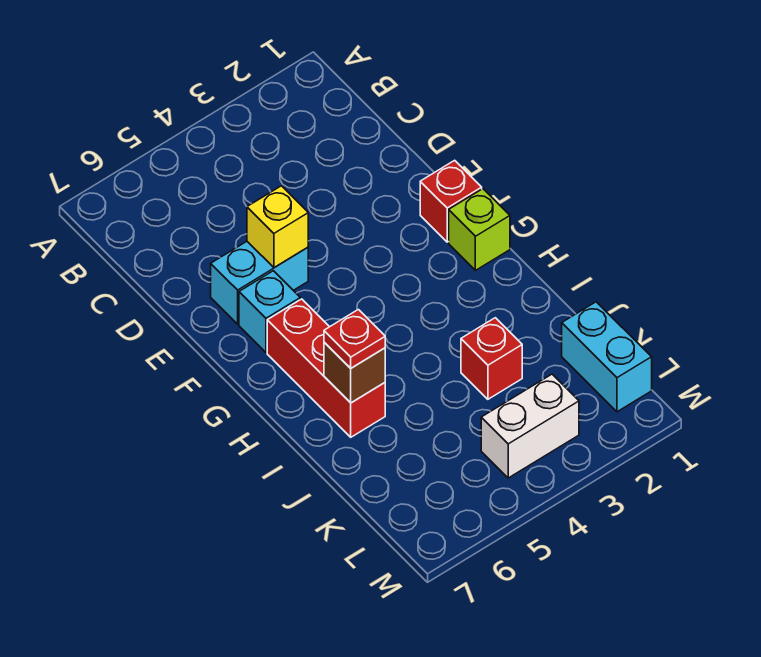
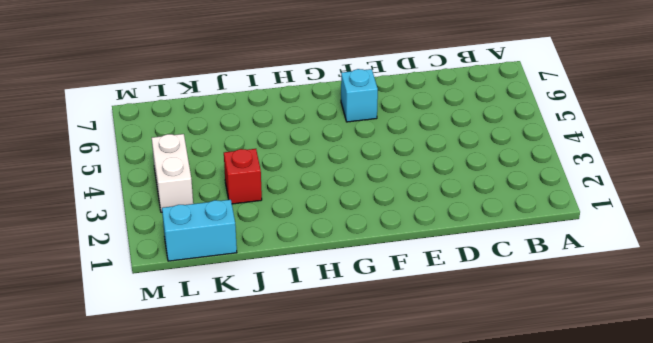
none -> cyan 1x2 brick [211,242,308,324]
none -> red 1x1 brick [420,160,482,242]

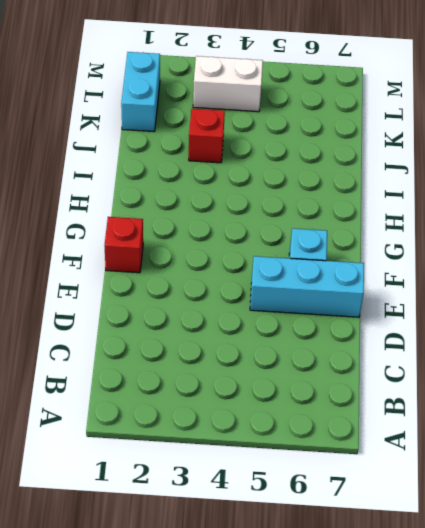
cyan 1x3 brick [250,256,364,317] -> cyan 1x2 brick [211,242,308,324]
none -> lime 1x1 brick [449,189,510,270]
none -> red 1x3 brick [267,299,385,437]

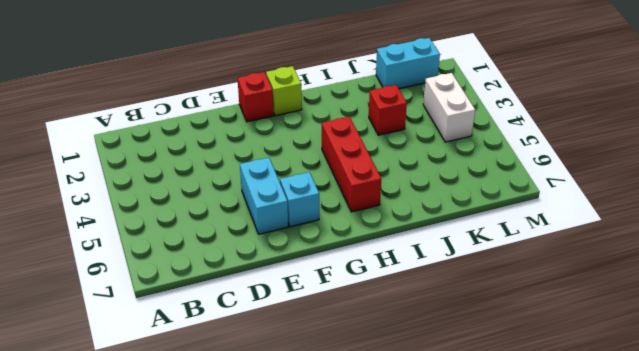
red 1x3 brick [322,117,381,212] -> red 1x3 brick turned to [267,299,385,437]
none -> yellow 1x1 brick [247,186,308,268]
none -> brown 1x1 brick [324,342,385,403]

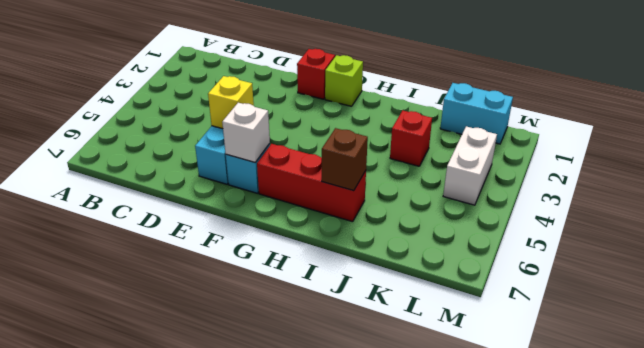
white 1x1 brick [222,103,270,162] -> none
none -> red 1x1 plate [324,310,385,368]

